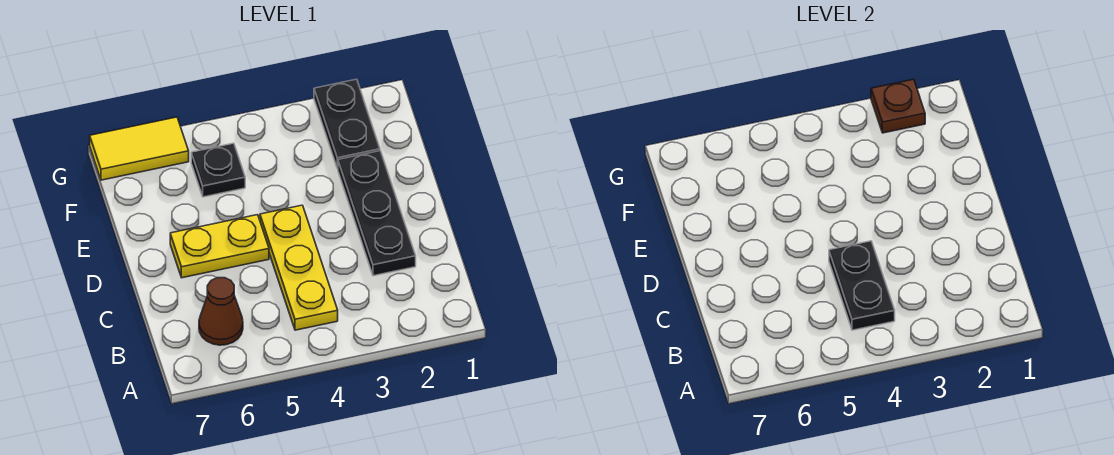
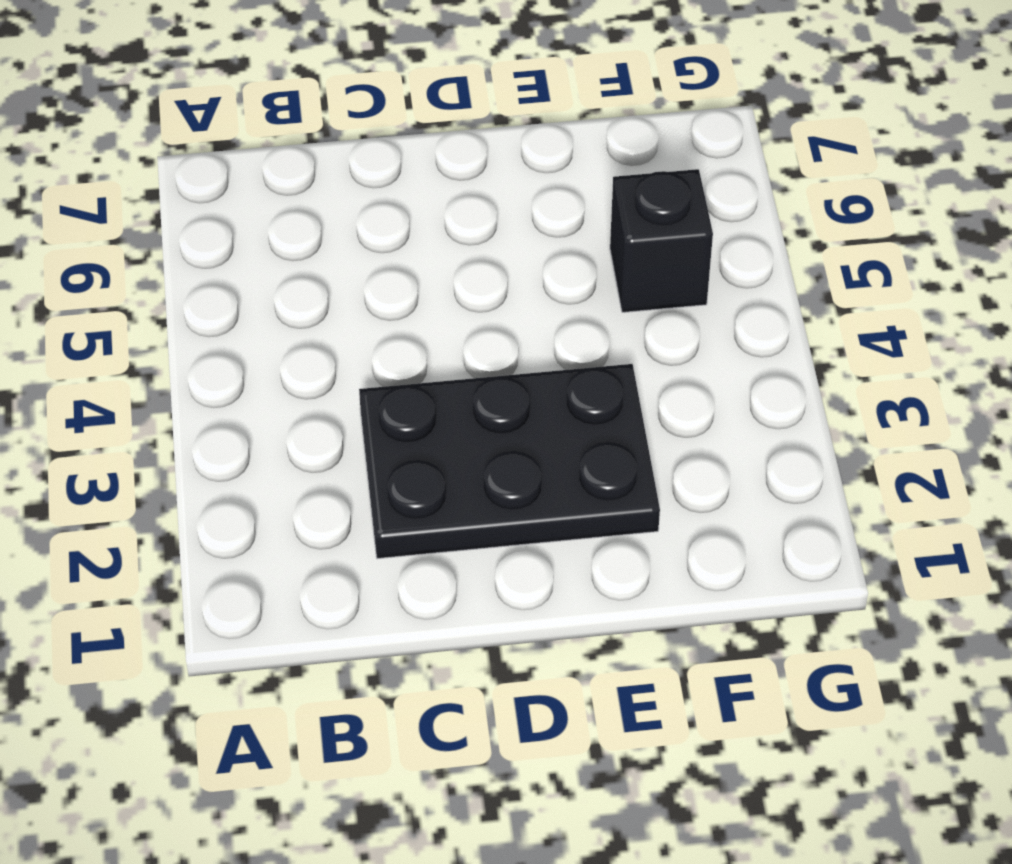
black 2x3 plate [359,364,660,559] -> black 1x3 plate [338,151,416,276]
black 1x1 brick [610,169,713,312] -> black 1x1 plate [191,143,245,197]
none -> yellow 1x3 plate [260,205,338,330]
none -> brown 1x1 cone [199,278,243,345]

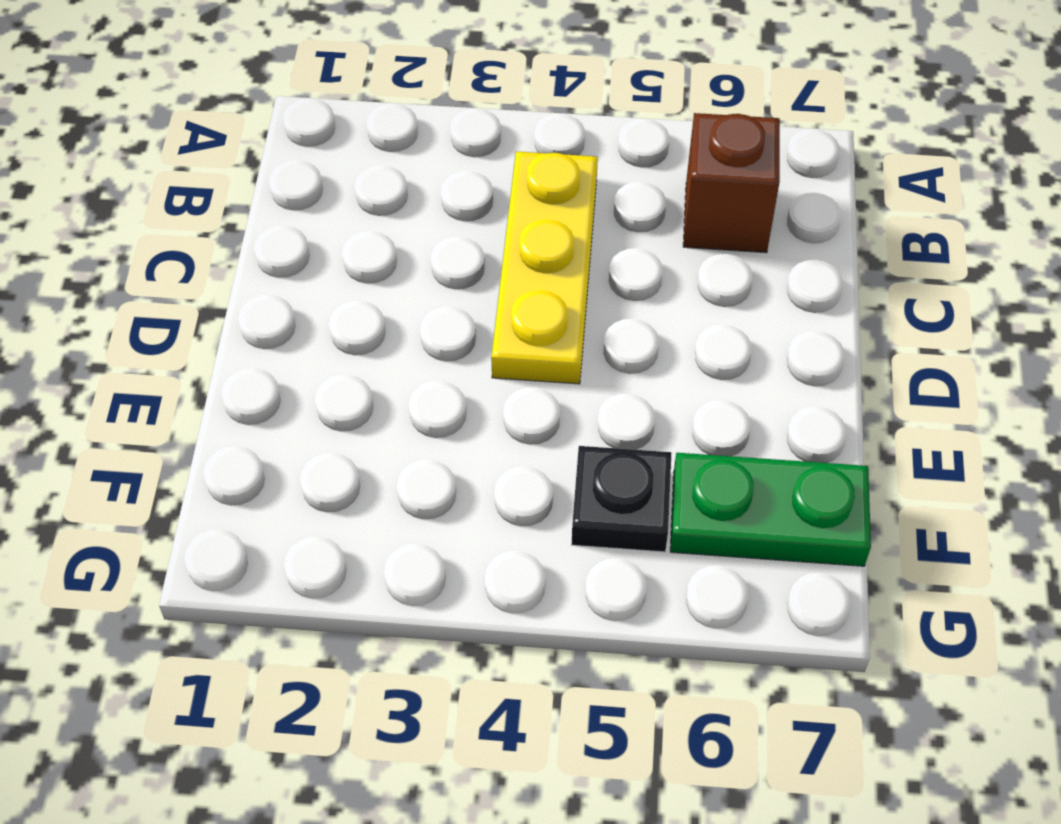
brown 1x1 brick [683,113,780,253] -> brown 1x1 cone [199,278,243,345]
green 1x2 plate [670,453,871,566] -> none
none -> black 1x3 plate [338,151,416,276]
none -> yellow 1x2 plate [170,215,269,278]

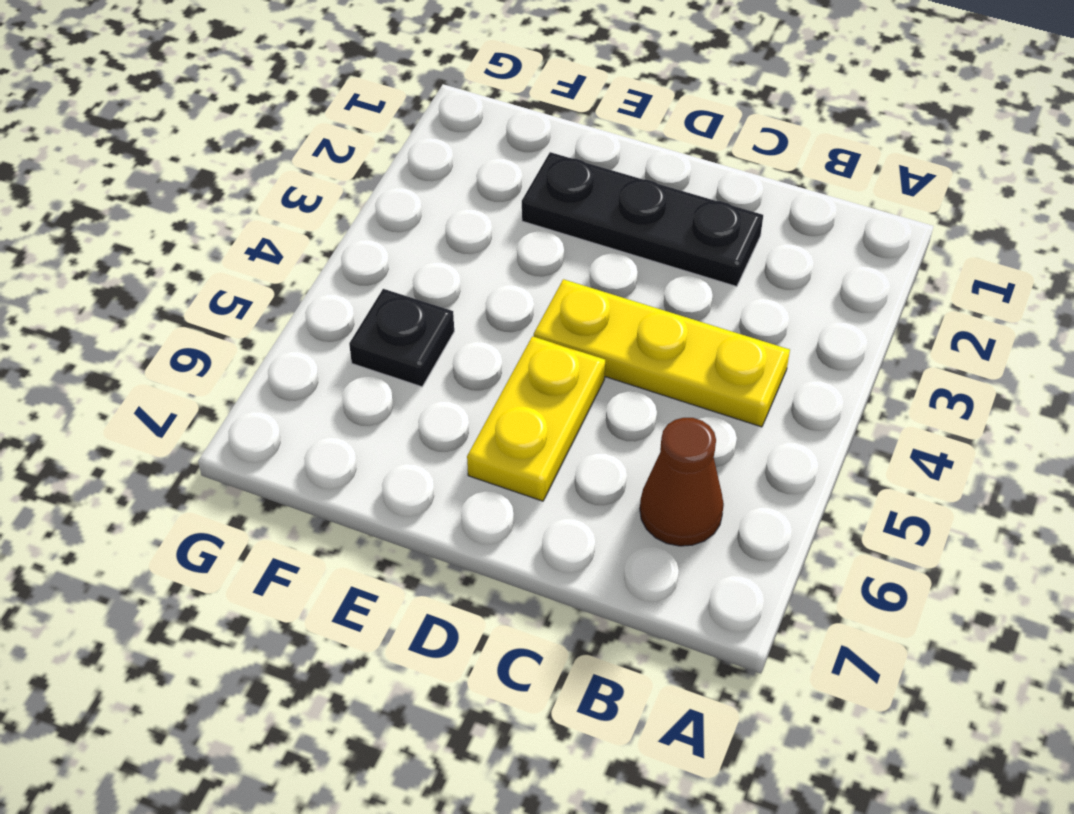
none -> black 1x2 plate [314,79,380,169]
none -> yellow 1x2 tile [90,117,189,180]

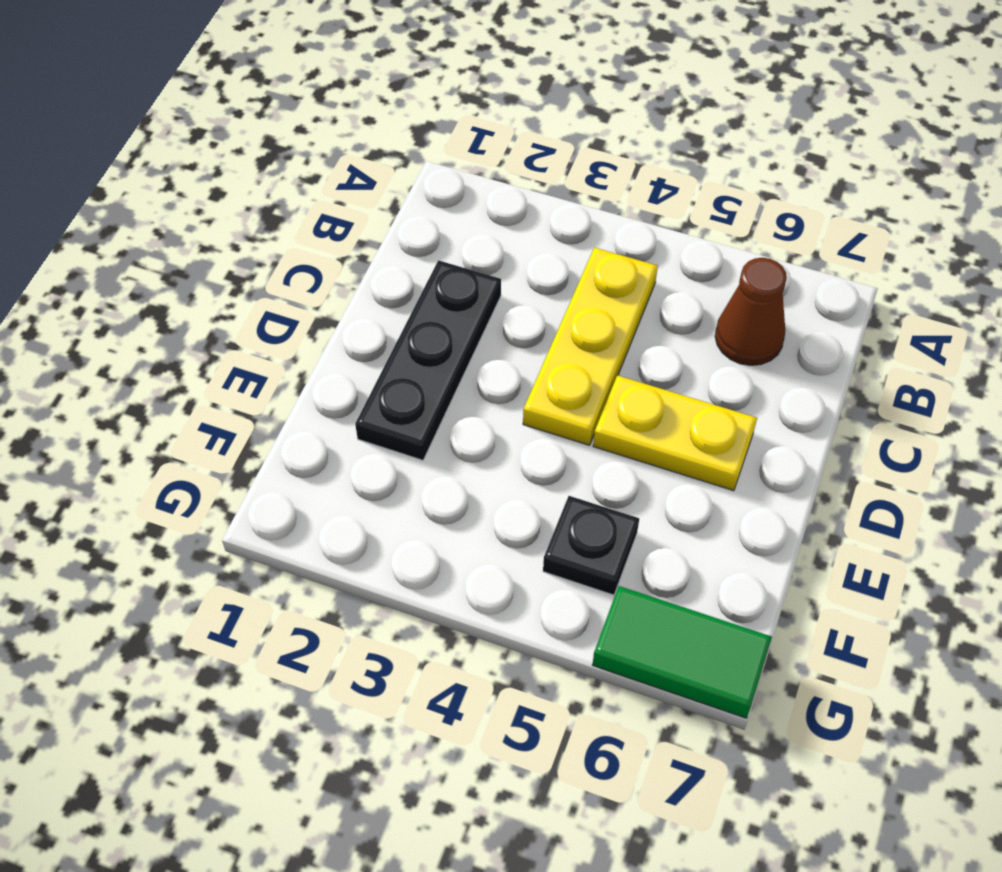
green 1x2 tile [592,586,772,718] -> yellow 1x2 tile [90,117,189,180]
none -> black 1x2 plate [314,79,380,169]
none -> black 1x2 plate [829,241,895,330]

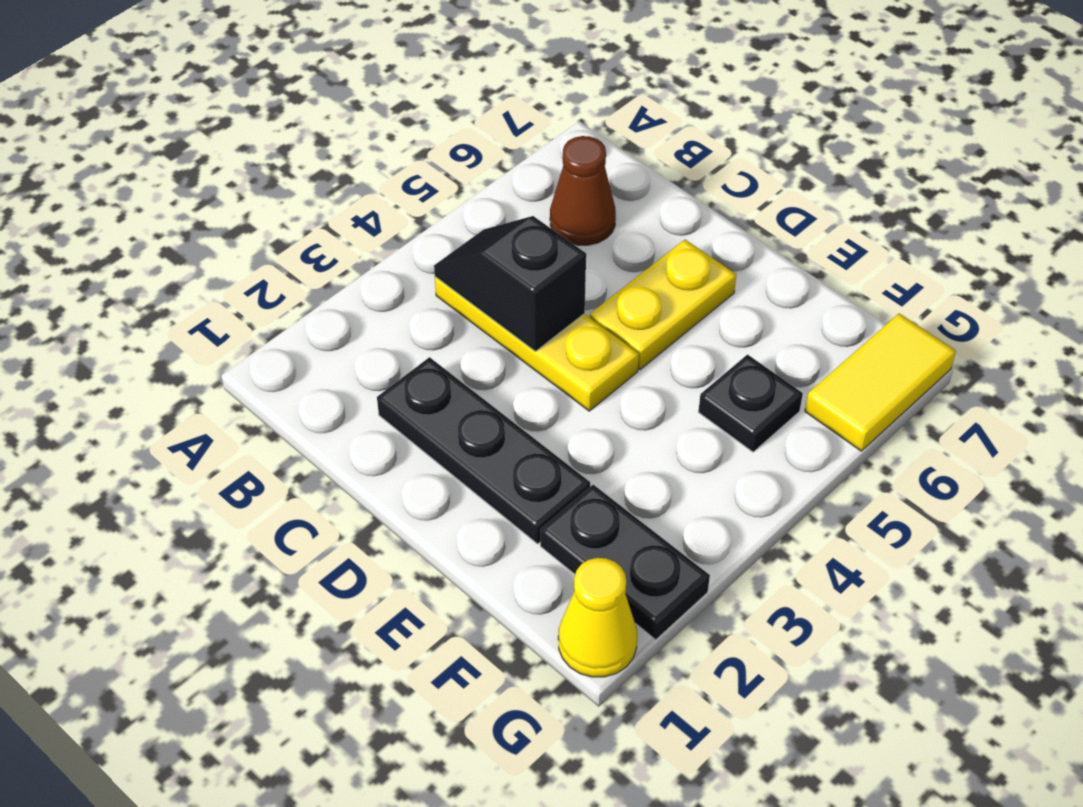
black 1x2 slope [434,216,586,351] -> black 1x2 plate [829,241,895,330]
yellow 1x1 cone [558,558,637,677] -> none
none -> brown 1x1 plate [871,79,925,133]

